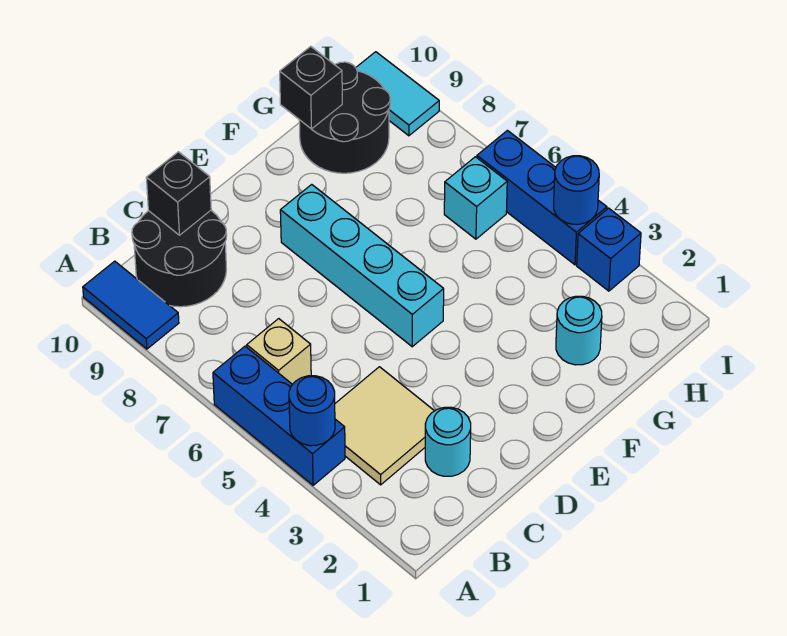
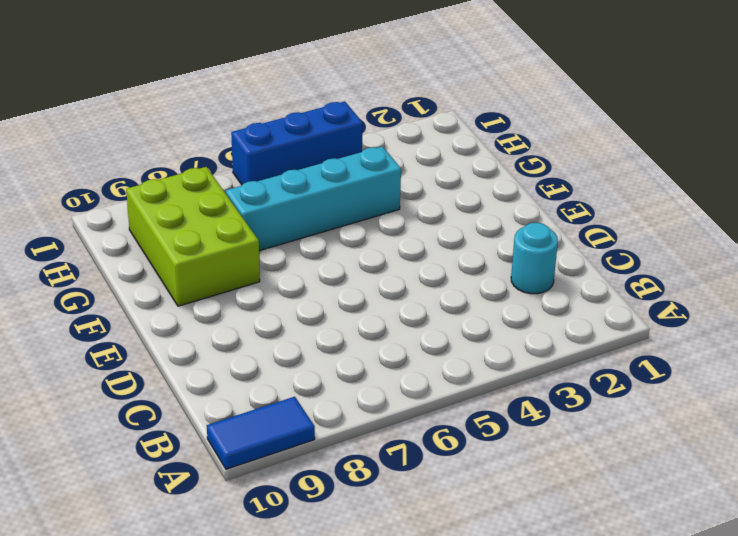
lime 2x3 brick [126,167,260,306] -> black 2x2 round brick [299,62,390,173]
cyan 1x4 brick [226,146,401,251] -> cyan 1x4 brick moved to [280,184,444,347]
none -> blue 1x3 brick [213,346,345,485]
none -> tan 2x2 tile [335,367,434,485]
none -> tan 1x1 brick [247,319,311,384]

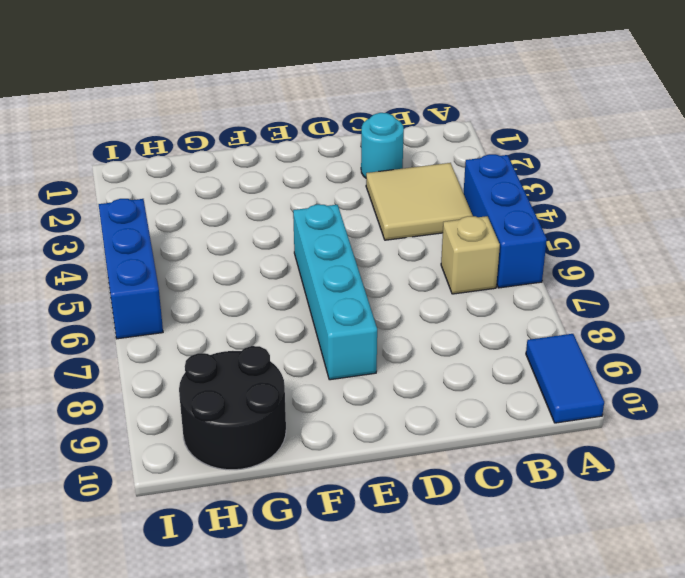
none -> black 2x2 round brick [132,211,227,307]
none -> cyan 1x1 round brick [556,296,602,365]
none -> cyan 1x1 brick [444,157,507,239]

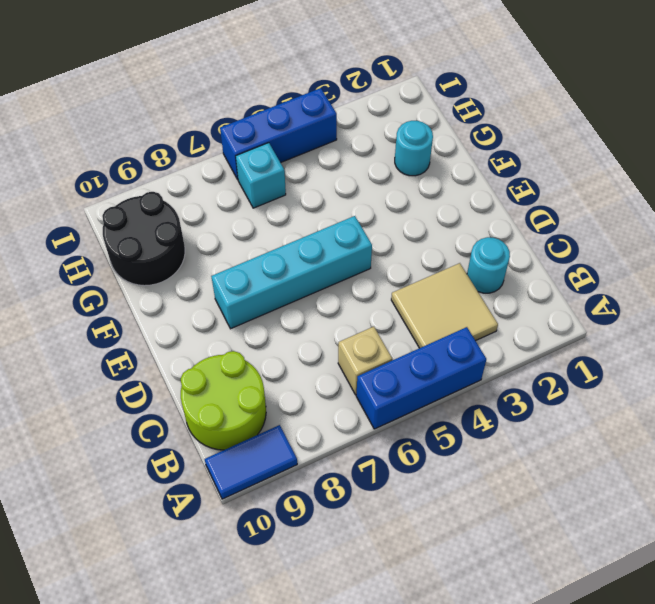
lime 2x2 round brick [181,351,266,450] -> black 2x2 round brick [132,211,227,307]
none -> blue 1x1 brick [577,208,641,291]
none -> cyan 1x2 tile [356,52,439,136]
none -> blue 1x1 round brick [289,376,335,446]

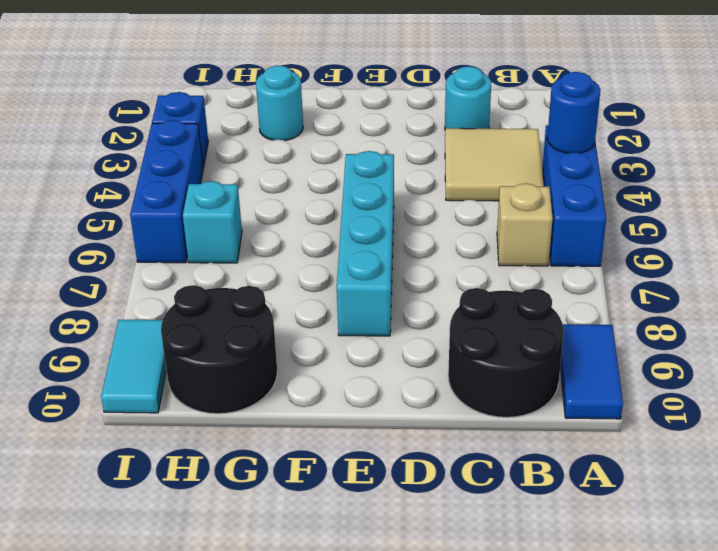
none -> black 1x1 brick [146,152,211,235]
none -> black 1x1 brick [280,46,342,129]
none -> blue 1x1 round brick [554,156,599,224]

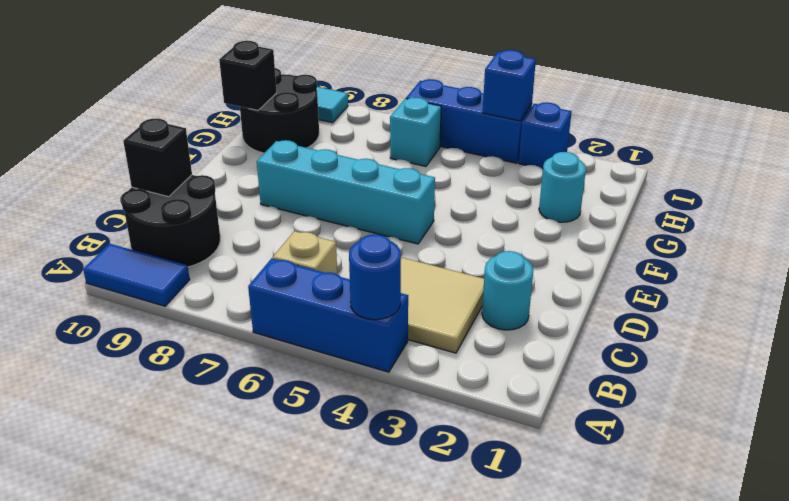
blue 1x1 brick [483,50,536,121] -> blue 1x1 round brick [554,156,599,224]

